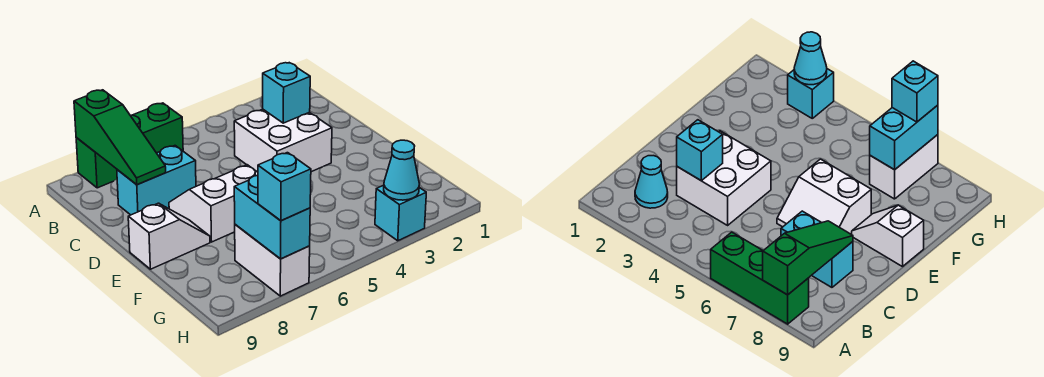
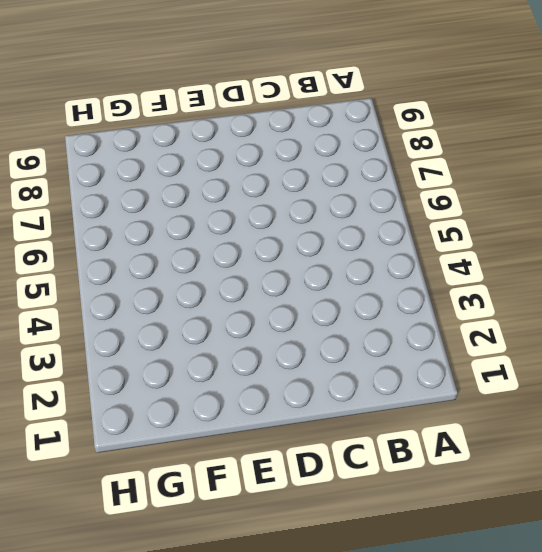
none -> green 1x3 brick [76,103,183,188]
none -> cyan 1x1 cone [635,156,668,208]
none -> white 2x2 brick [234,109,332,172]

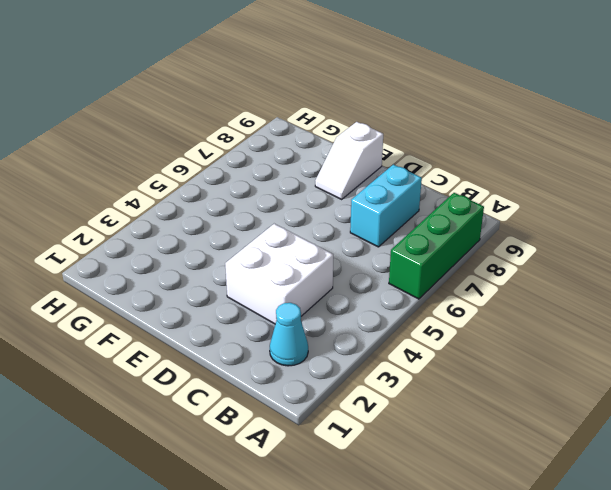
none -> white 2x2 slope [169,165,258,242]
none -> white 1x2 brick [235,224,310,296]
none -> cyan 1x1 brick [375,185,426,241]

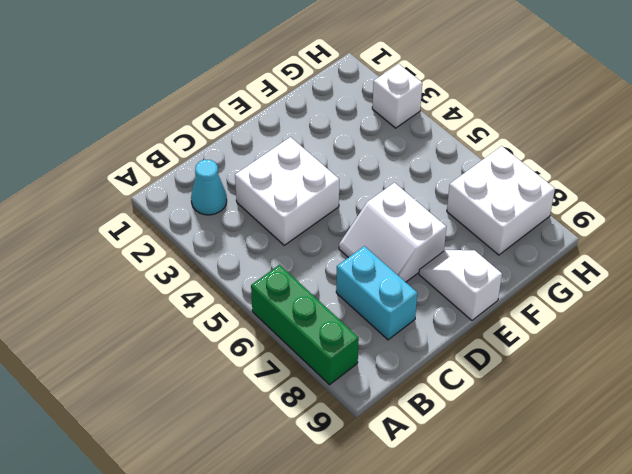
white 2x2 brick [447,146,555,255] -> white 1x2 brick [235,224,310,296]
white 1x1 brick [372,64,422,128] -> cyan 1x1 brick [375,185,426,241]
none -> green 1x3 slope [74,90,166,185]
none -> cyan 1x1 brick [263,63,310,123]
none -> cyan 1x2 brick [234,175,310,259]

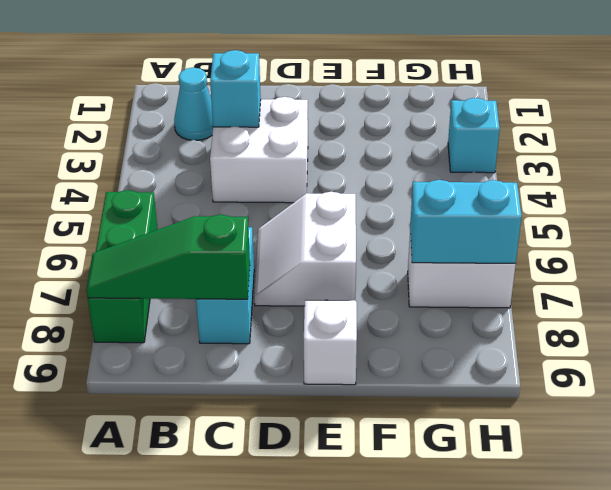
green 1x3 slope [86,214,250,299] -> green 1x3 slope turned to [74,90,166,185]
none -> cyan 1x1 cone [384,140,419,200]
none -> cyan 1x1 brick [258,153,311,221]

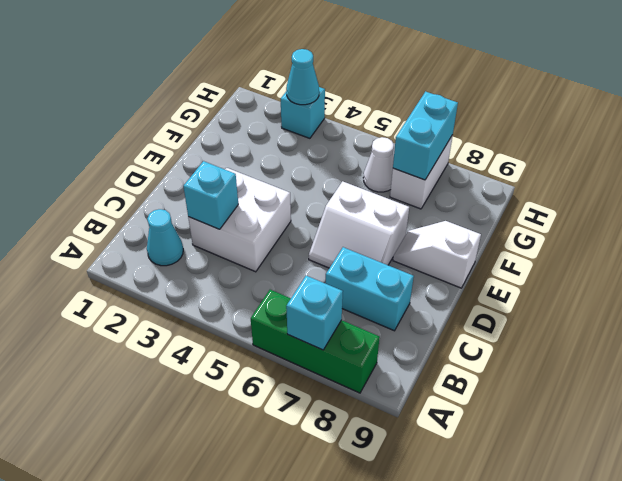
cyan 1x1 brick [286,276,343,350] -> cyan 1x1 brick moved to [258,153,311,221]
white 1x1 cone [363,137,394,192] -> none
none -> green 1x3 slope [74,90,166,185]

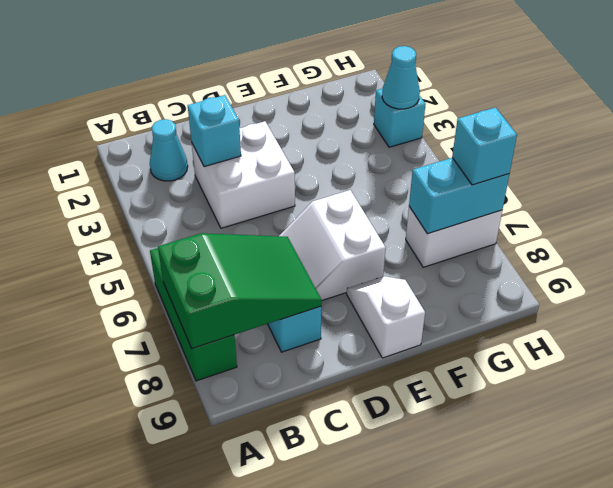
green 2x3 slope [158,233,322,348] -> green 1x3 slope [74,90,166,185]

